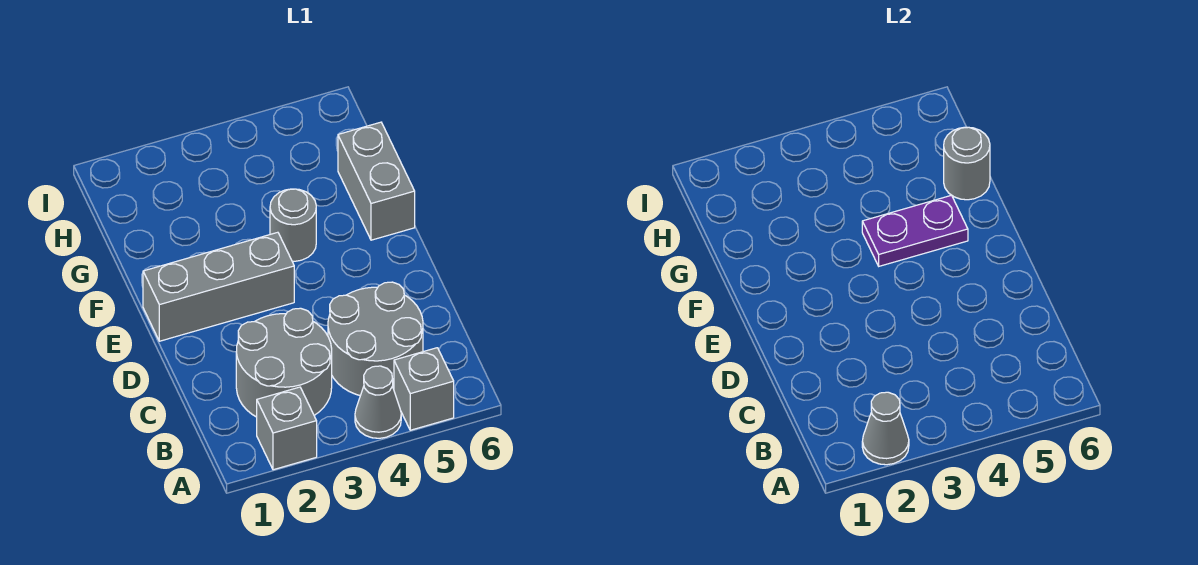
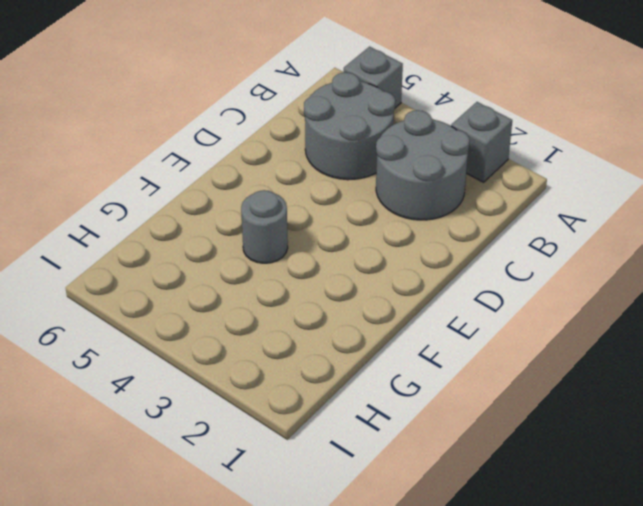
none -> grey 1x1 cone [355,366,401,438]
none -> grey 1x3 brick [143,232,294,341]

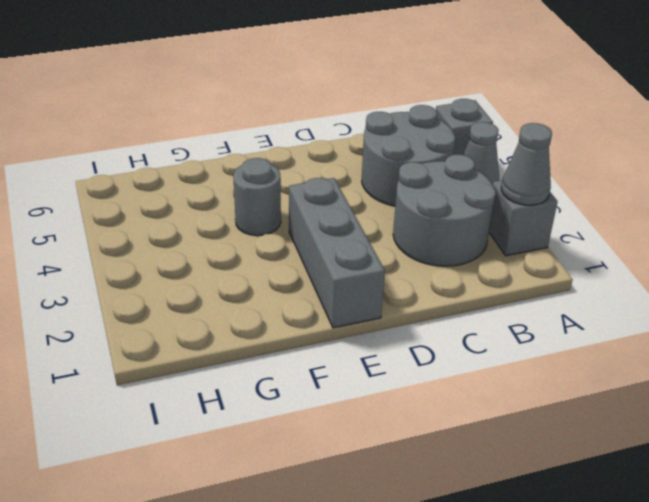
none -> grey 1x2 brick [338,122,415,240]
none -> purple 1x2 plate [862,195,968,266]

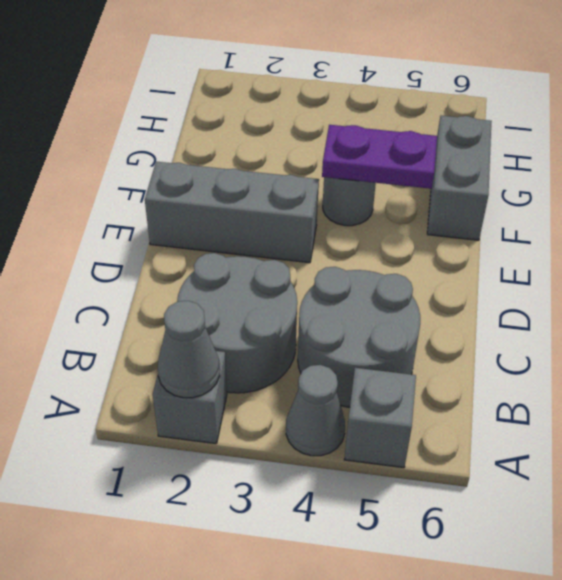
none -> grey 1x1 round brick [944,127,990,200]

